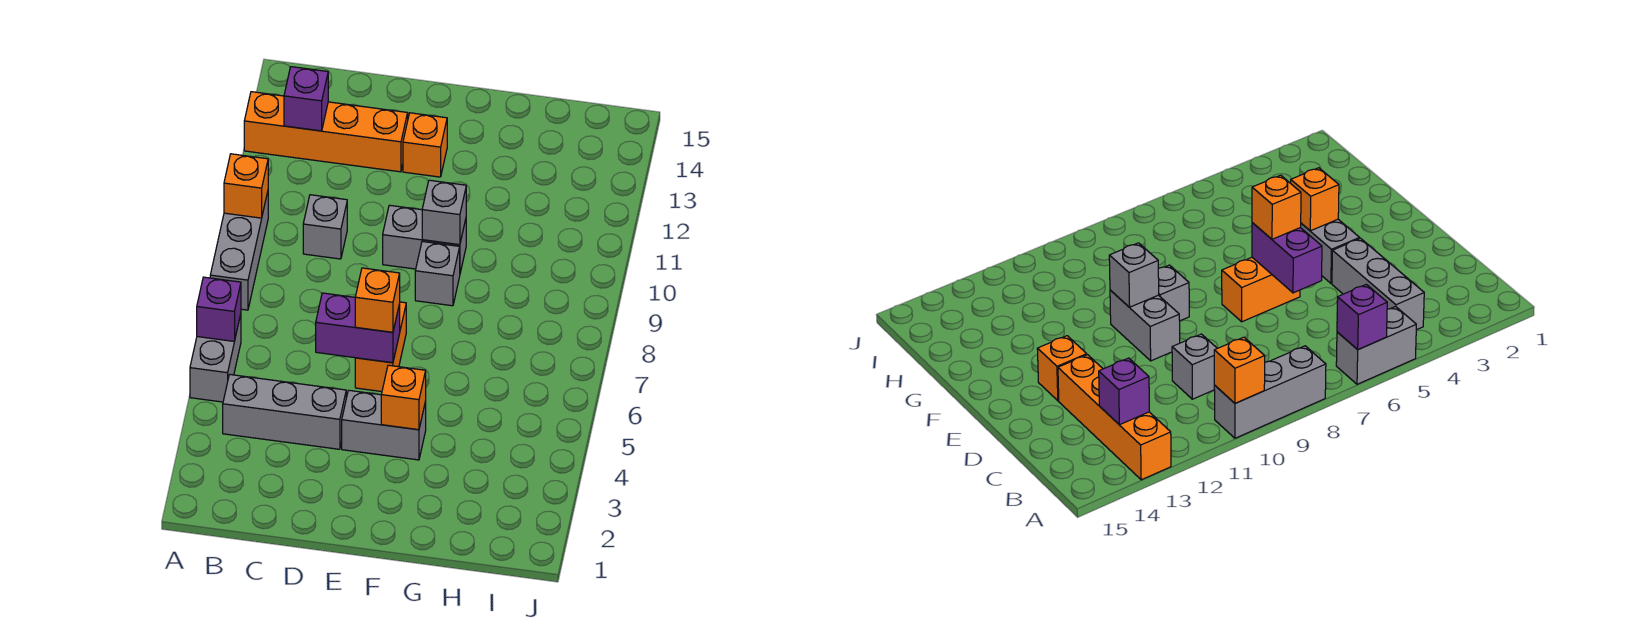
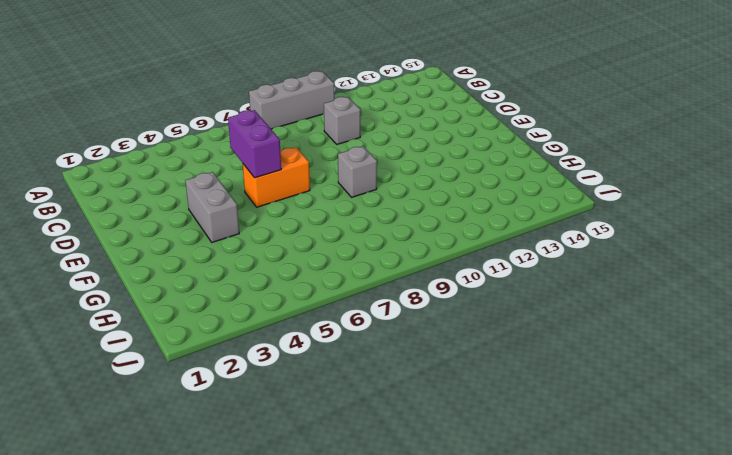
none -> grey 1x2 brick [190,314,241,402]
none -> orange 1x4 brick [244,92,408,172]
none -> grey 1x3 brick [223,375,346,449]

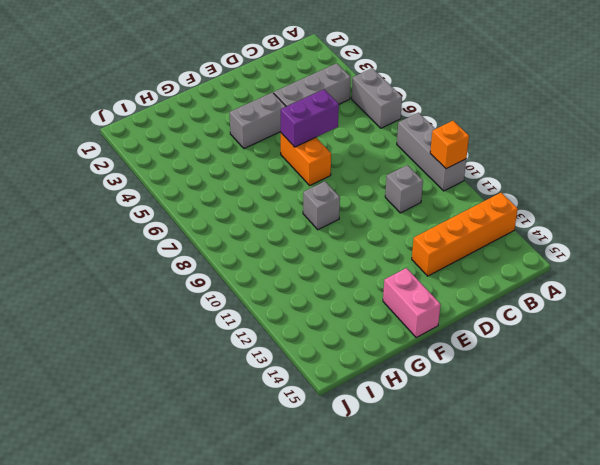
pink 1x2 brick [383,268,441,337] -> none
none -> grey 1x2 brick [383,205,466,273]
none -> orange 1x1 brick [403,113,447,177]
none -> purple 1x1 brick [197,277,241,342]

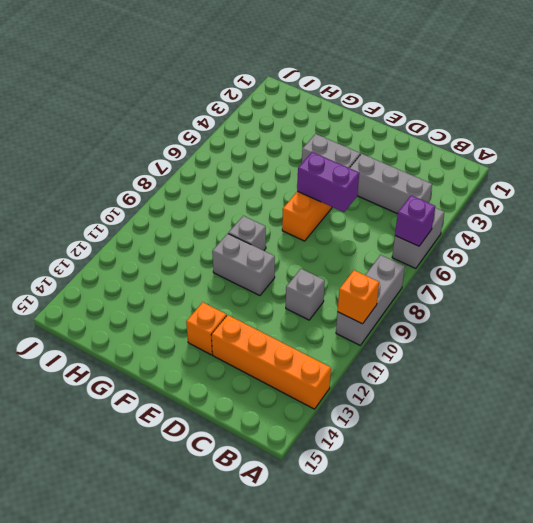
none -> purple 1x1 brick [284,67,328,131]
none -> orange 1x1 brick [381,365,426,430]
none -> grey 1x1 brick [422,180,466,245]

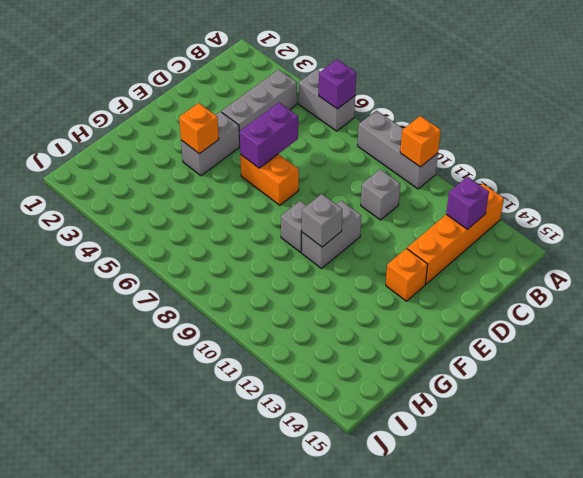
none -> orange 1x1 brick [355,268,400,332]

